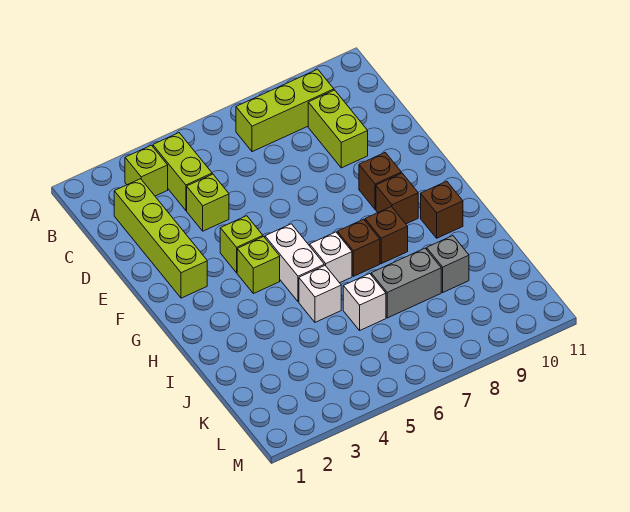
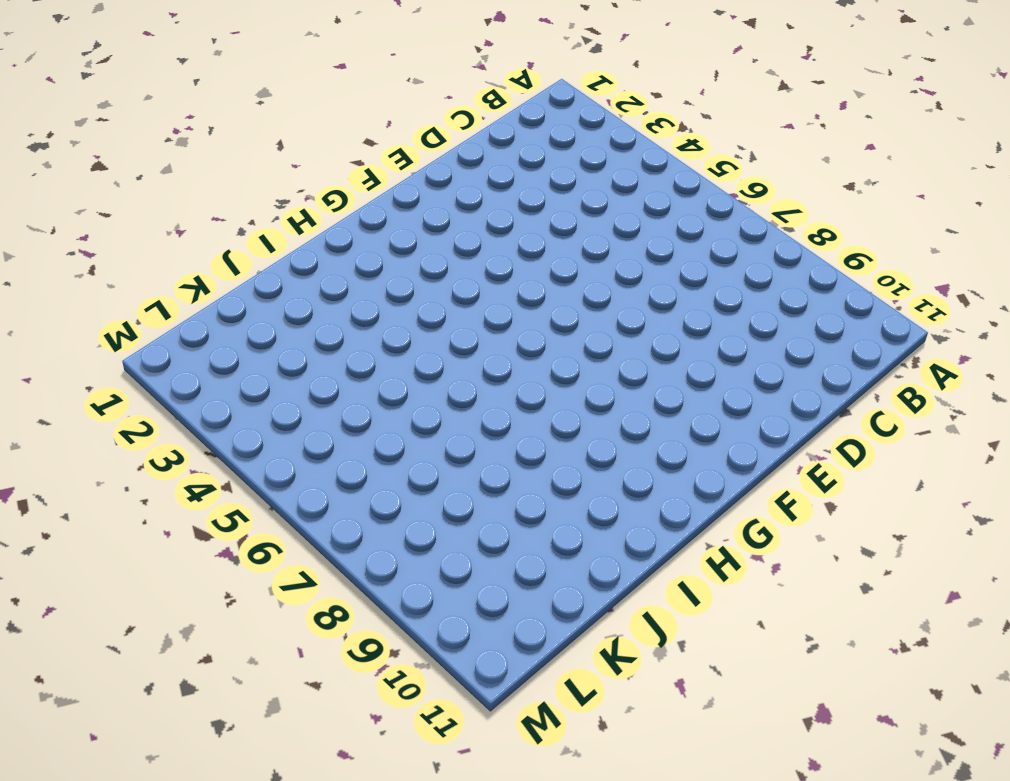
none -> lime 1x1 brick [125,145,168,196]
none -> lime 1x2 brick [153,133,212,210]
none -> lime 1x3 brick [236,69,334,152]

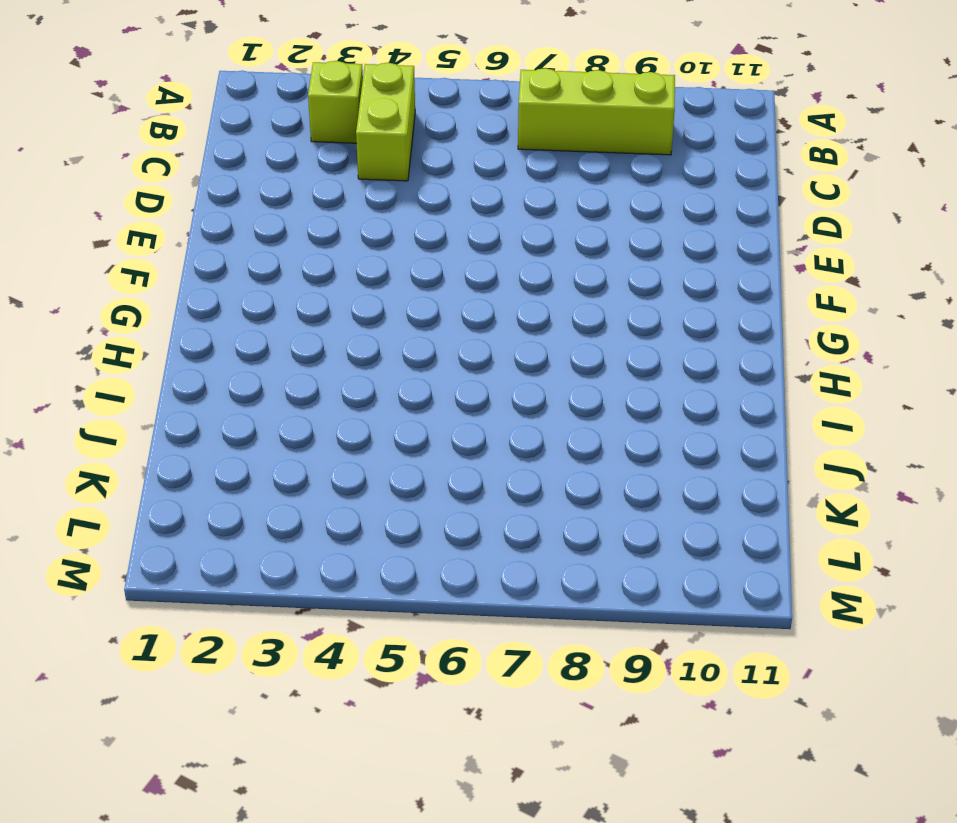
none -> lime 1x4 brick [114,179,207,298]
none -> lime 1x2 brick [308,90,368,168]
none -> lime 1x1 brick [187,174,229,231]

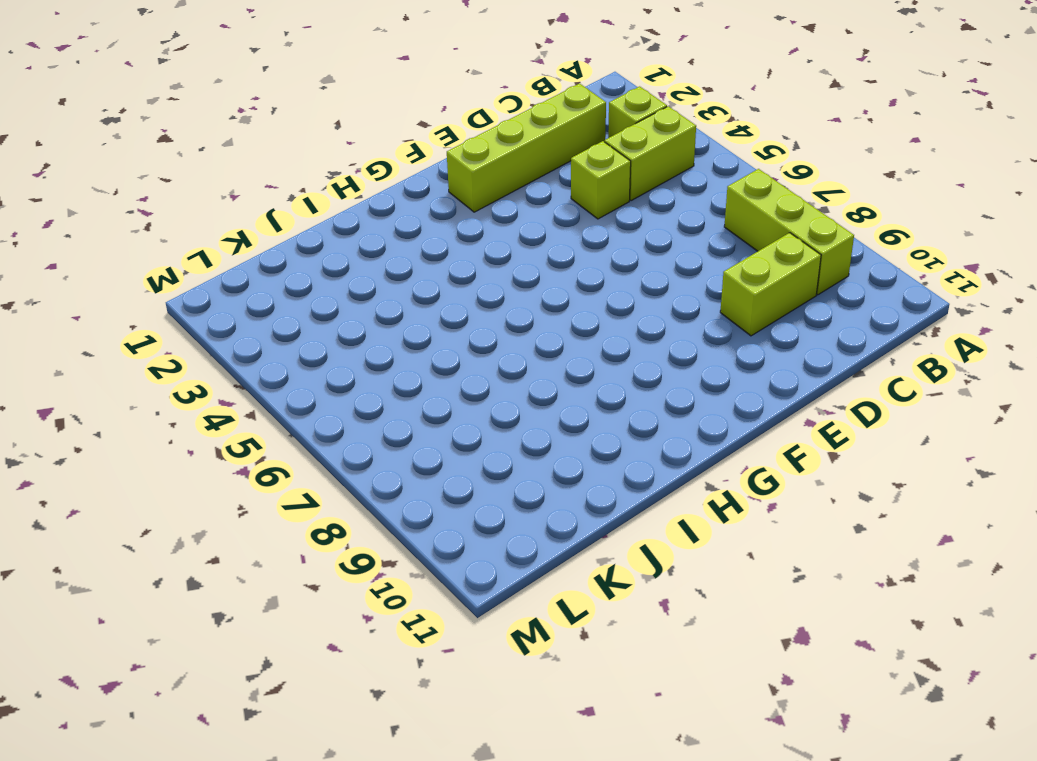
none -> lime 1x1 brick [220,216,263,273]
none -> brown 1x1 brick [359,152,401,209]
none -> lime 1x1 brick [237,237,280,294]

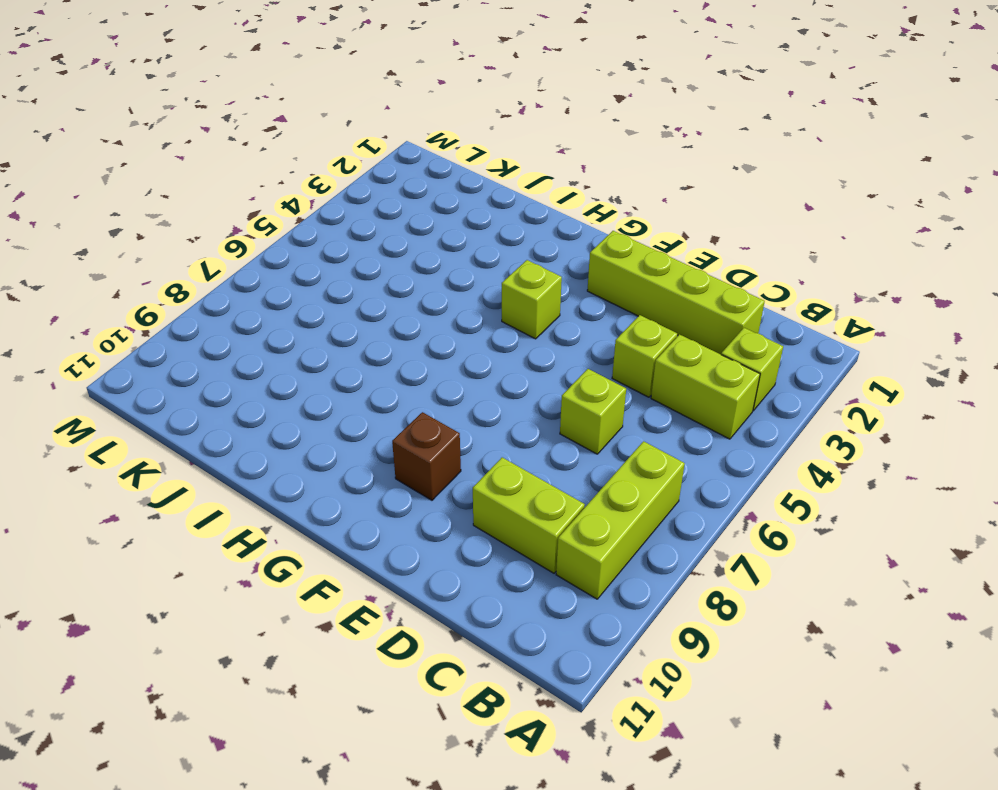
lime 1x1 brick [560,369,626,454] -> lime 1x1 brick moved to [220,216,263,273]
none -> white 1x2 brick [265,224,324,302]
none -> brown 1x1 brick [376,173,418,224]
none -> white 1x1 brick [310,232,352,283]

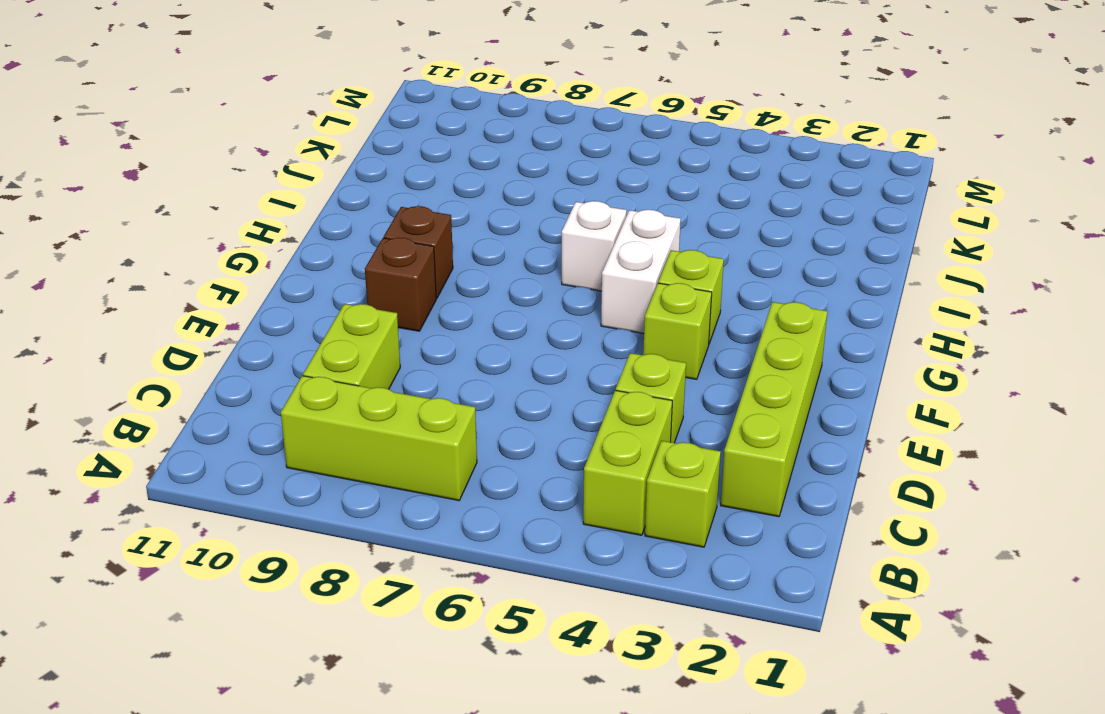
none -> brown 1x1 brick [337,219,380,276]
none -> brown 1x1 brick [365,207,408,264]
none -> brown 1x1 brick [421,181,463,238]

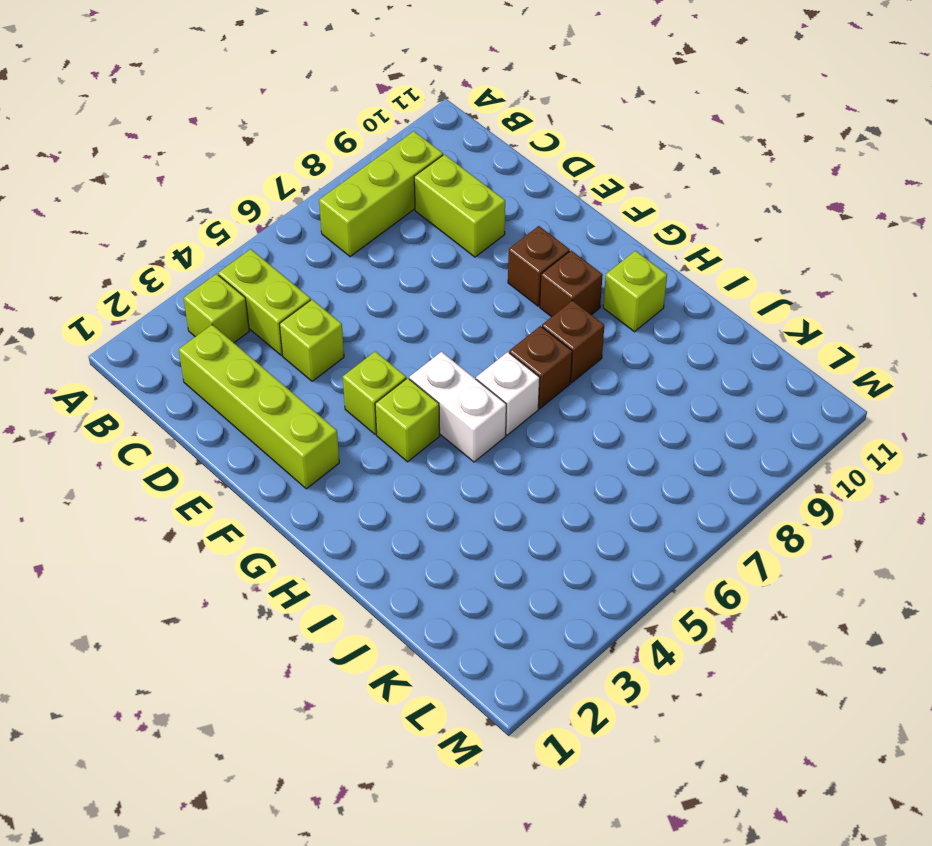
lime 1x1 brick [603,251,667,332] -> brown 1x1 brick [421,181,463,238]
none -> white 1x1 brick [299,265,341,322]
none -> white 1x1 brick [343,274,386,330]
none -> grey 1x2 brick [371,248,441,318]

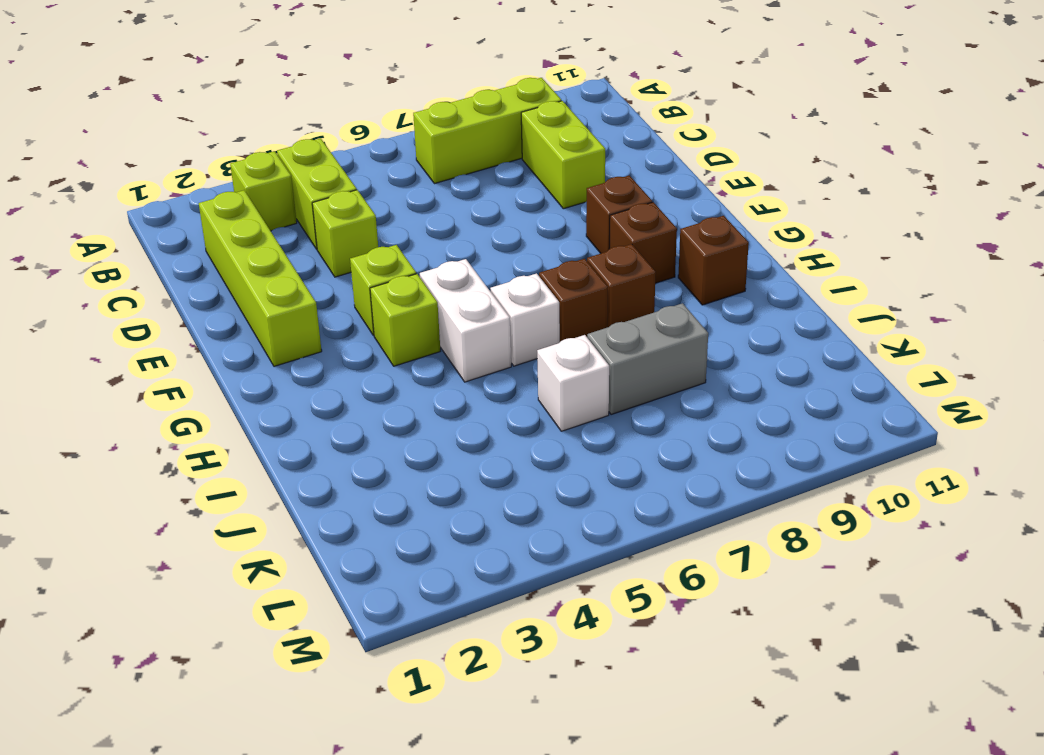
none -> white 1x1 brick [299,265,341,322]
none -> grey 1x1 brick [427,236,469,292]

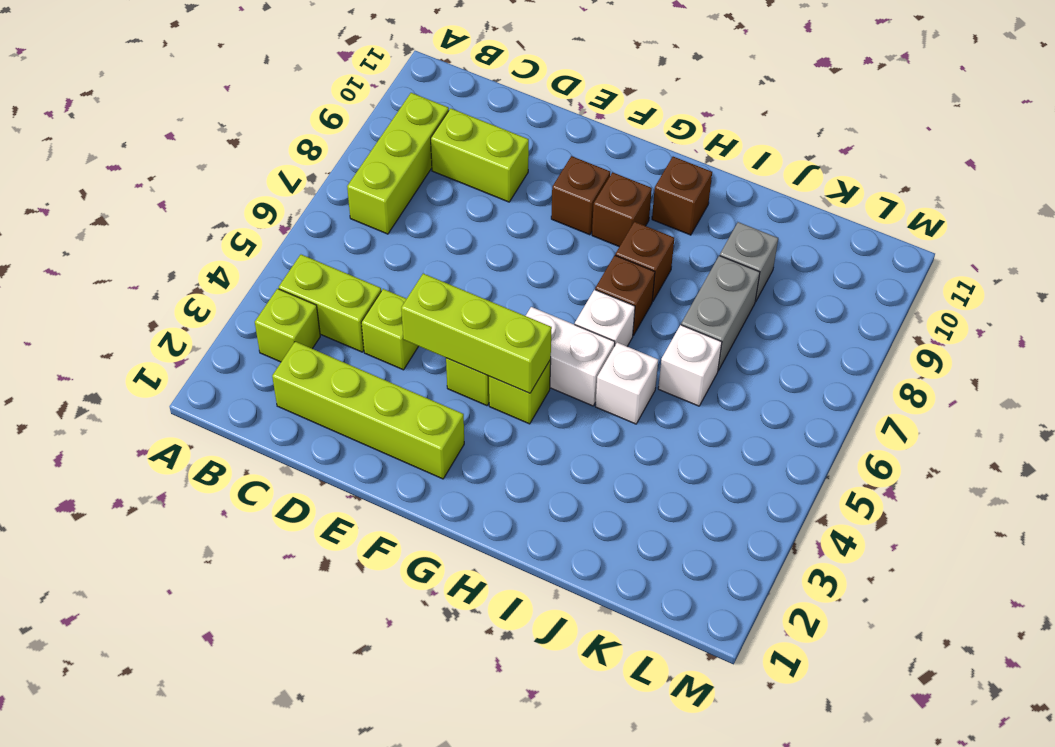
lime 1x3 brick [401,274,552,393] -> none

